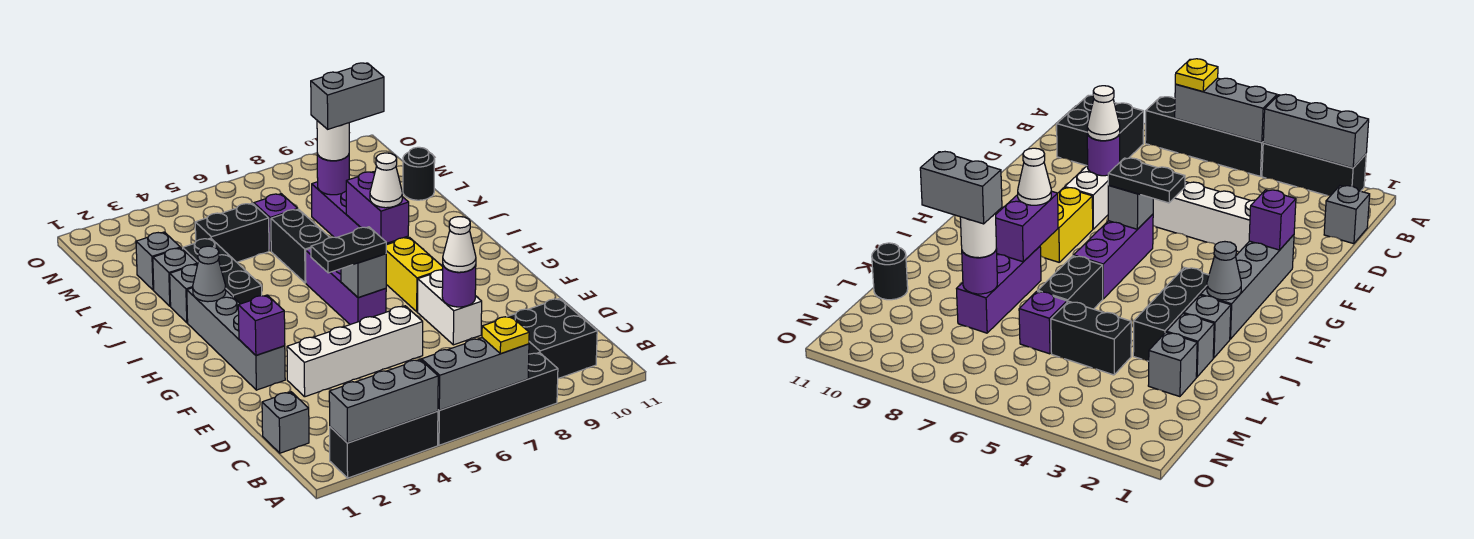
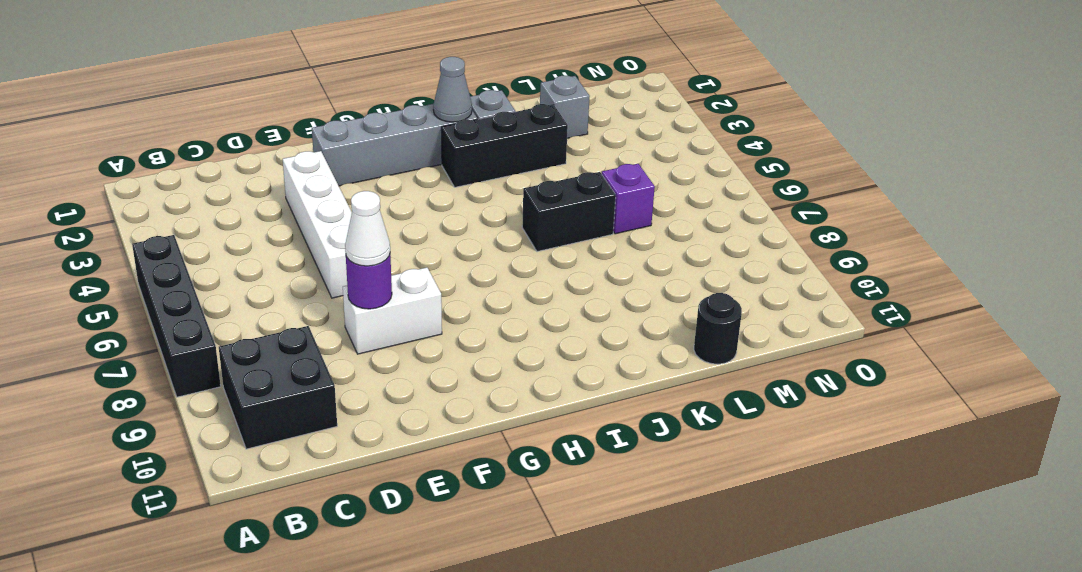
none -> black 1x3 brick [330,411,438,478]
none -> grey 1x1 brick [262,392,309,453]
none -> purple 1x3 brick [306,248,386,325]
none -> yellow 1x2 brick [386,237,443,312]

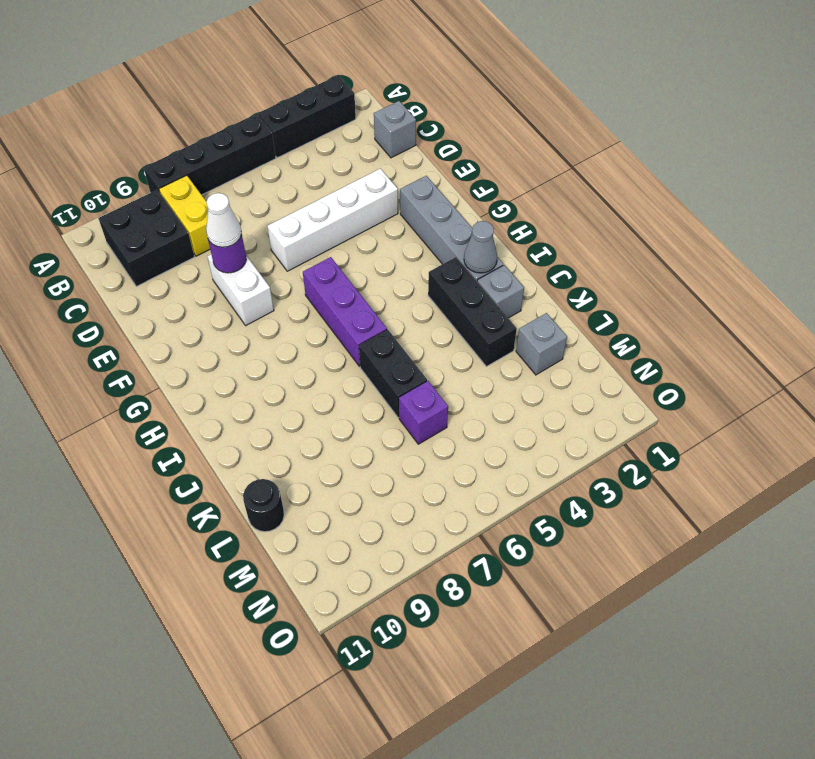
yellow 1x2 brick [159,175,210,256] -> yellow 1x2 brick moved to [386,237,443,312]
none -> purple 1x3 brick [312,182,391,245]
none -> grey 1x1 brick [153,248,197,306]
none -> black 1x2 brick [195,203,269,262]
none -> grey 1x3 brick [329,360,438,443]

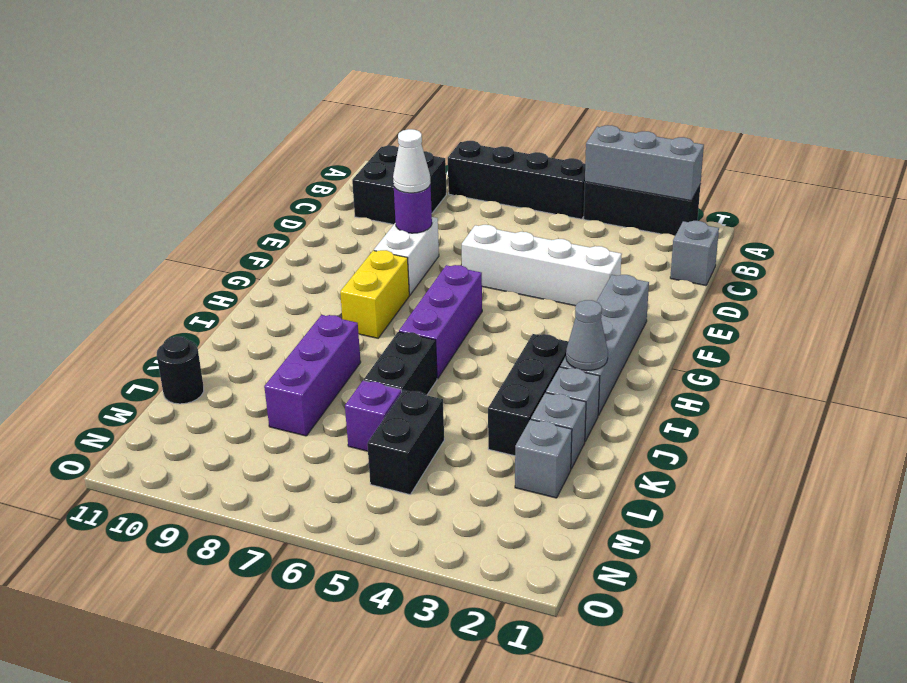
black 1x2 brick [367,390,444,495] -> black 1x2 brick turned to [195,203,269,262]
none -> grey 1x3 brick [422,338,529,410]
none -> purple 1x1 brick [238,295,285,355]
none -> grey 1x1 brick [341,254,386,298]
none -> purple 1x2 brick [346,172,409,243]

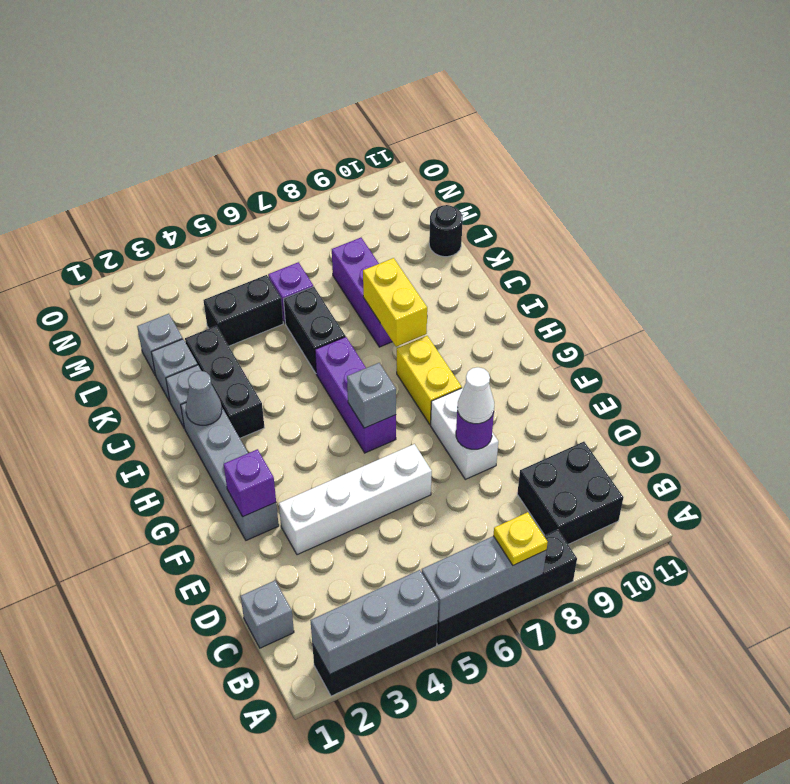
yellow 1x2 brick [363,258,427,347] -> purple 1x2 brick [346,172,409,243]
none -> purple 1x1 round brick [317,154,349,195]
none -> black 1x2 plate [311,227,386,273]
none -> white 1x1 cone [370,153,402,208]
none -> white 1x1 round brick [317,121,349,161]

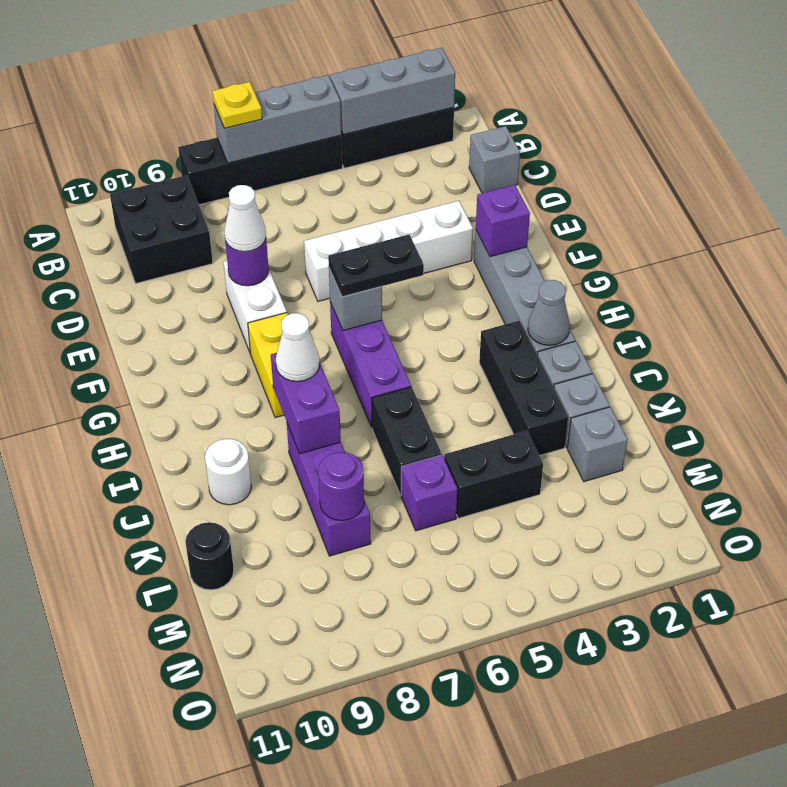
white 1x1 round brick [205,439,251,505] -> white 1x1 round brick moved to [317,121,349,161]
none -> grey 1x2 brick [311,63,384,129]

